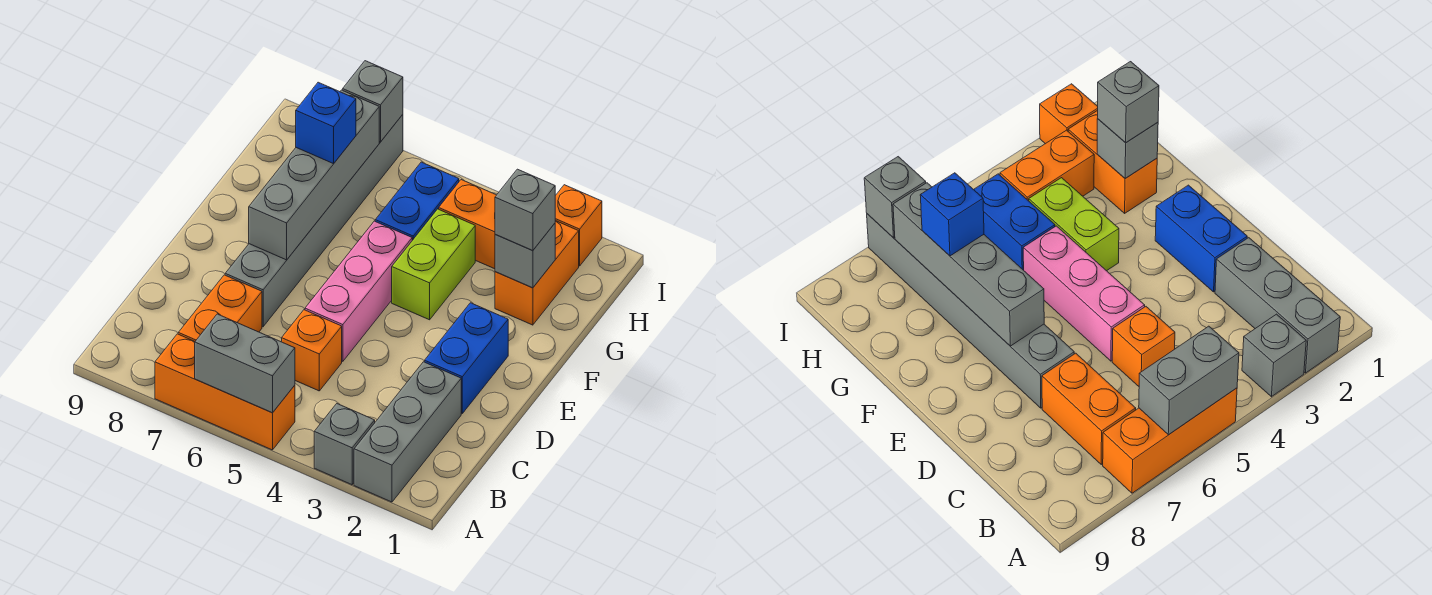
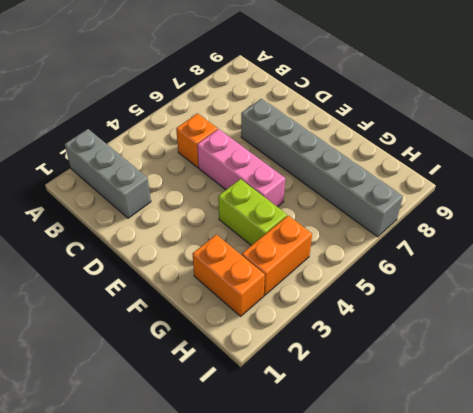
none -> grey 1x1 brick [314,404,375,485]
none -> orange 1x3 brick [155,334,295,450]
none -> orange 1x2 brick [178,275,262,341]

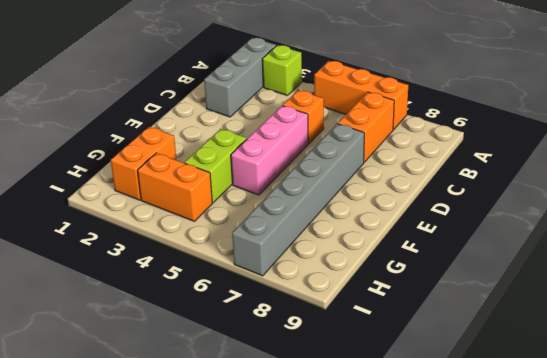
lime 1x1 brick [263,45,302,96] -> grey 1x1 brick [314,404,375,485]
none -> blue 1x2 brick [425,303,508,413]
none -> blue 1x2 brick [375,162,459,240]
none -> orange 1x1 brick [555,185,602,266]

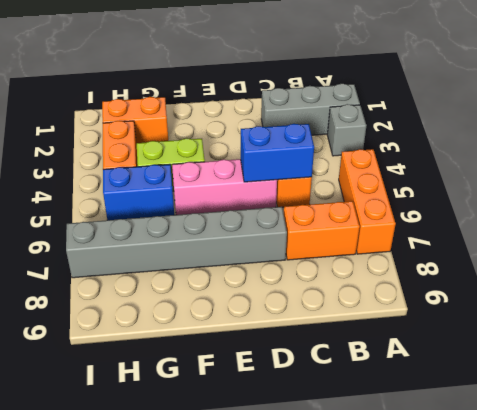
blue 1x2 brick [241,124,314,182] -> blue 1x2 brick moved to [425,303,508,413]
none -> orange 1x1 brick [555,185,602,266]
none -> grey 1x2 brick [195,314,295,413]
none -> grey 1x4 brick [249,90,379,260]

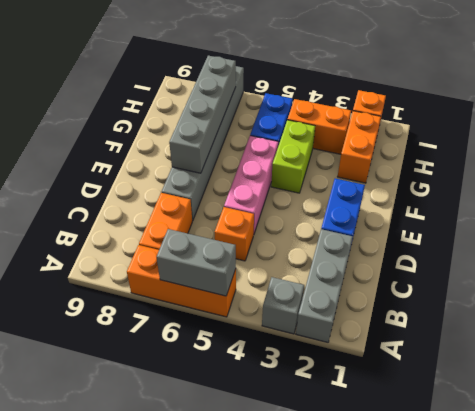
none -> grey 1x1 brick [495,223,555,288]
none -> grey 1x1 brick [343,61,403,142]
none -> grey 1x1 brick [495,169,555,250]

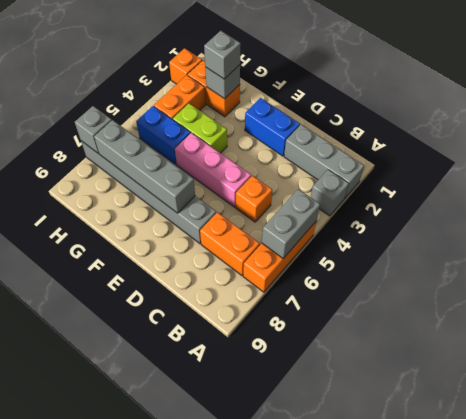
none -> blue 1x1 brick [296,82,356,164]

